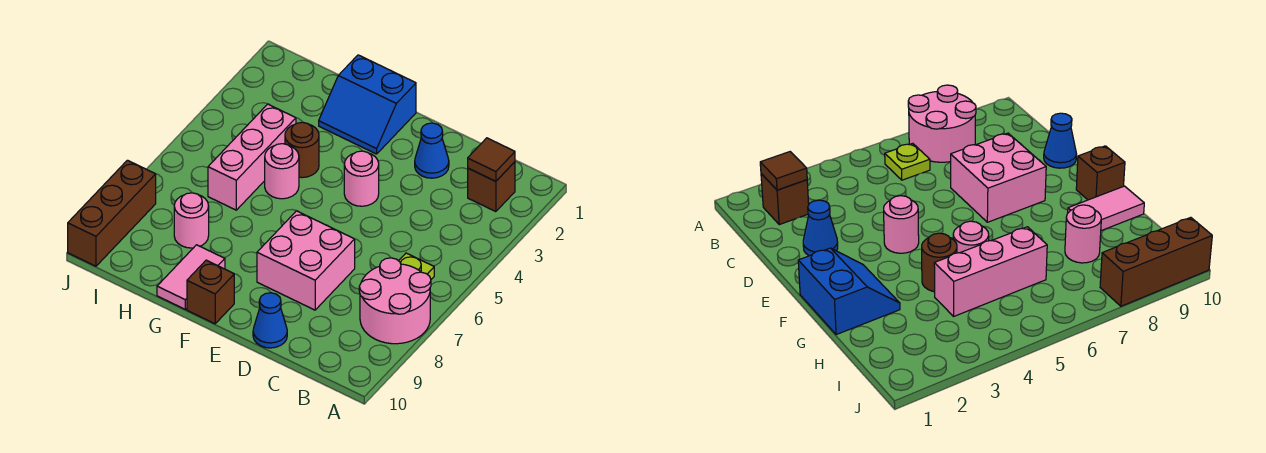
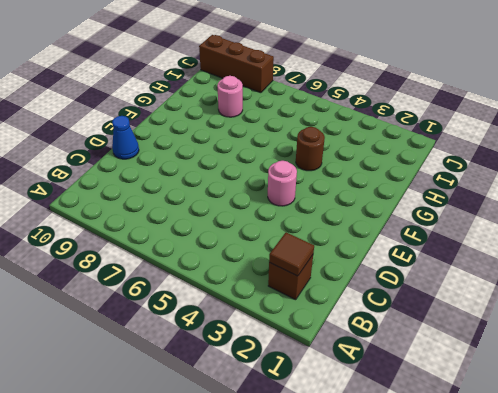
none -> pink 2x2 round brick [359,258,431,344]
none -> lime 1x1 plate [399,253,434,279]
none -> blue 1x1 cone [415,123,449,178]

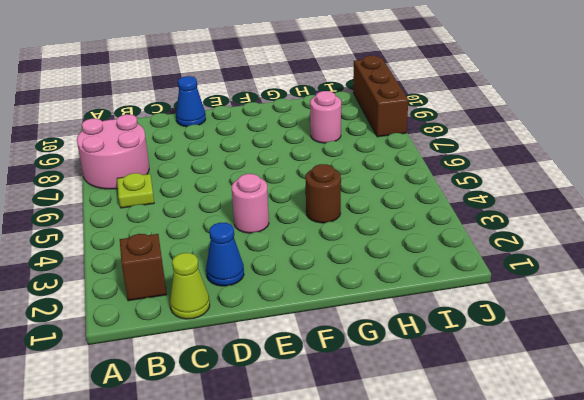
lime 1x1 cone [170,253,210,319] -> none
none -> pink 2x2 brick [257,211,355,310]
none -> blue 2x2 slope [319,55,416,154]
none -> brown 1x1 brick [187,260,234,324]

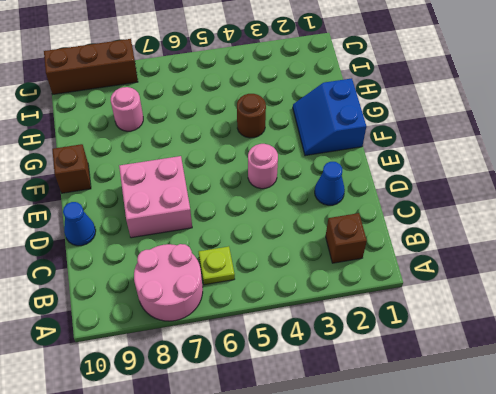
none -> pink 1x1 round brick [265,144,299,199]
none -> pink 1x2 tile [157,245,225,309]
none -> pink 1x3 brick [208,104,296,210]

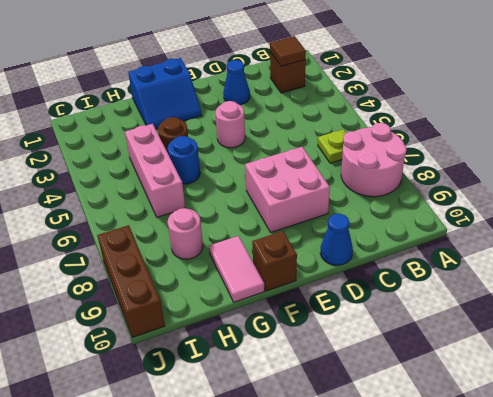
blue 1x1 round brick [168,136,200,184] -> pink 1x1 round brick [265,144,299,199]

